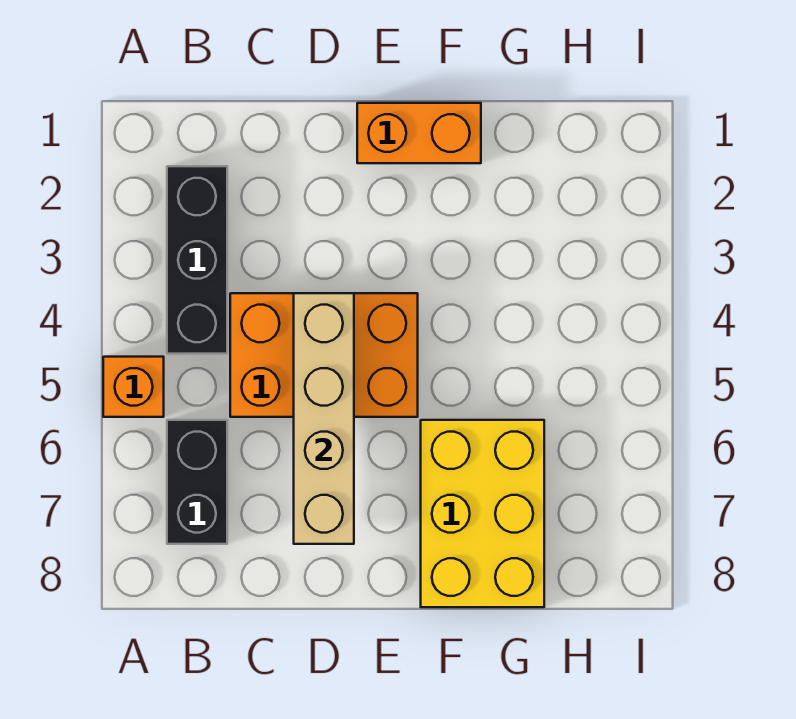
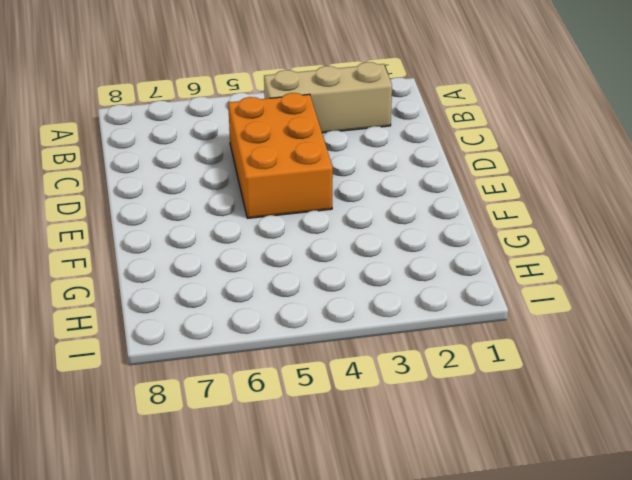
tan 1x3 brick [264,62,392,133] -> black 1x3 brick [167,166,227,354]
none -> orange 1x1 brick [103,357,164,417]
none -> black 1x2 brick [167,420,227,544]

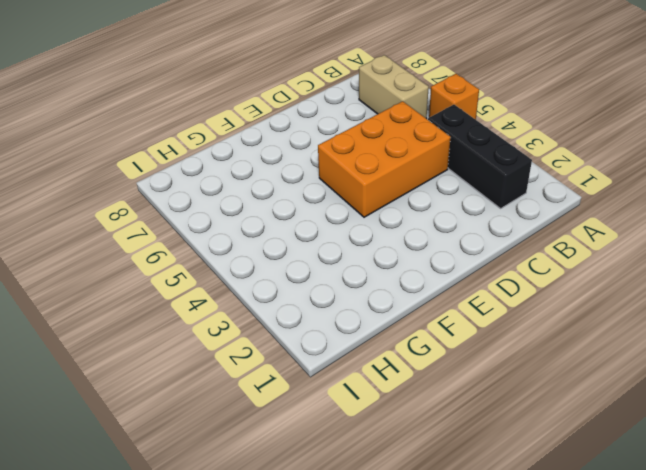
tan 1x2 brick [359,55,429,119] -> black 1x2 brick [167,420,227,544]
none -> orange 1x2 brick [357,103,481,163]
none -> yellow 2x3 brick [421,420,544,607]

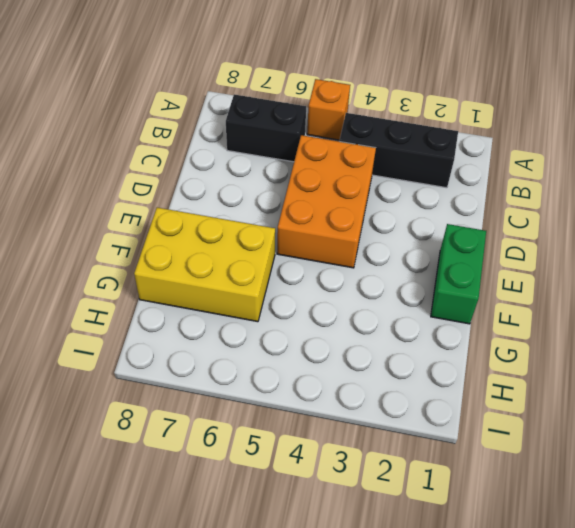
green 1x2 brick [431,224,486,324] -> orange 1x2 brick [357,103,481,163]
none -> tan 1x4 brick [294,293,354,544]

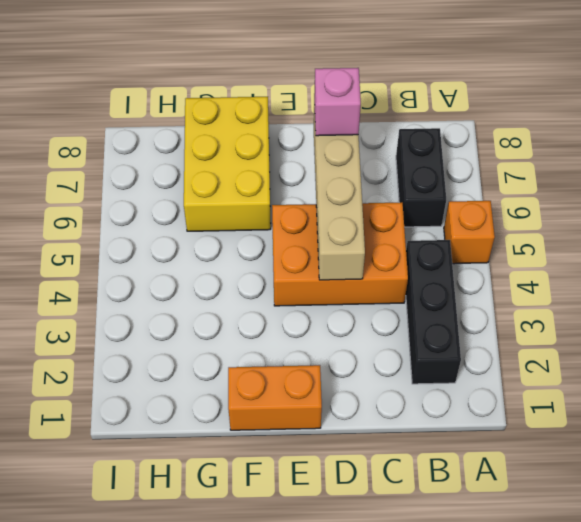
pink 1x1 brick [314,68,361,136] -> none

